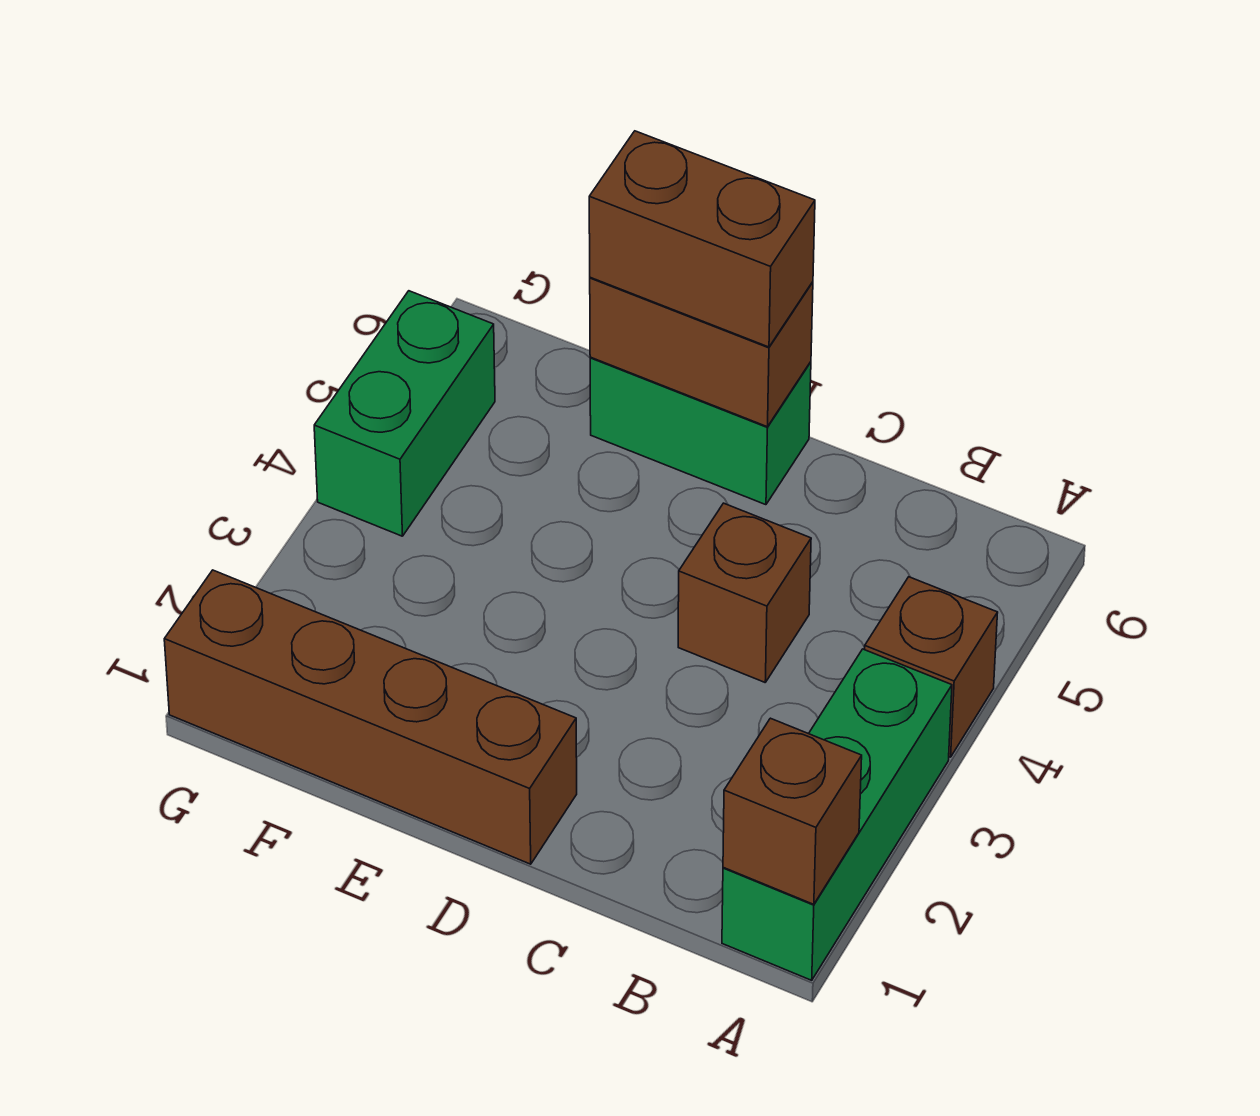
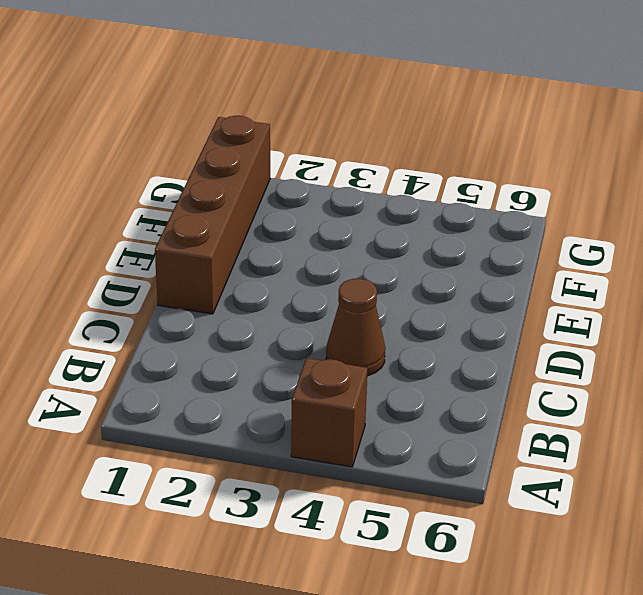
brown 1x1 cone [326,279,385,376] -> brown 1x1 brick [678,503,811,682]
none -> green 1x3 brick [722,649,952,980]
none -> green 1x2 brick [590,357,811,505]

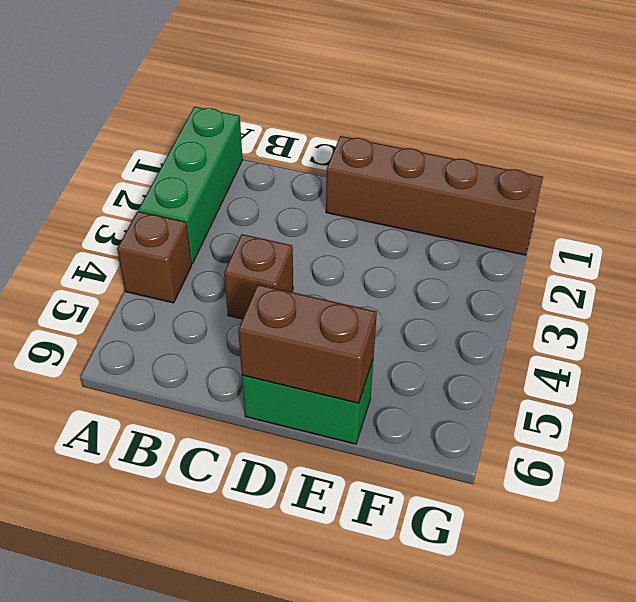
none -> green 1x2 brick [314,291,495,536]
none -> brown 1x1 brick [723,718,862,904]

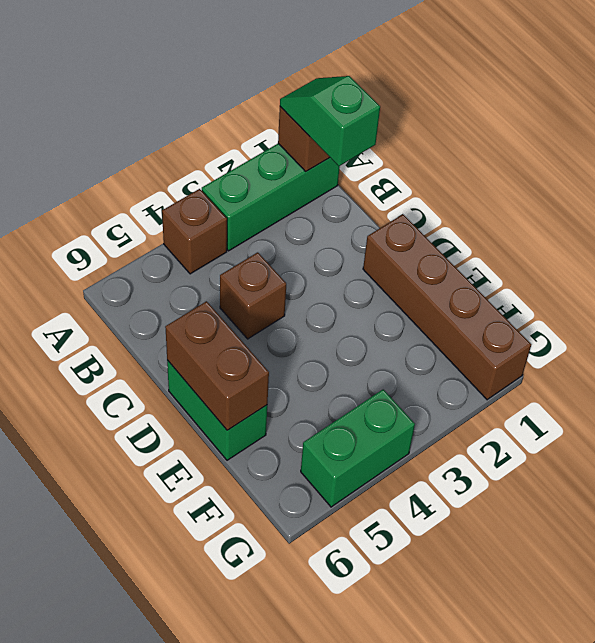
green 1x2 slope [280,76,380,166] -> none
none -> brown 1x2 brick [589,131,815,347]

